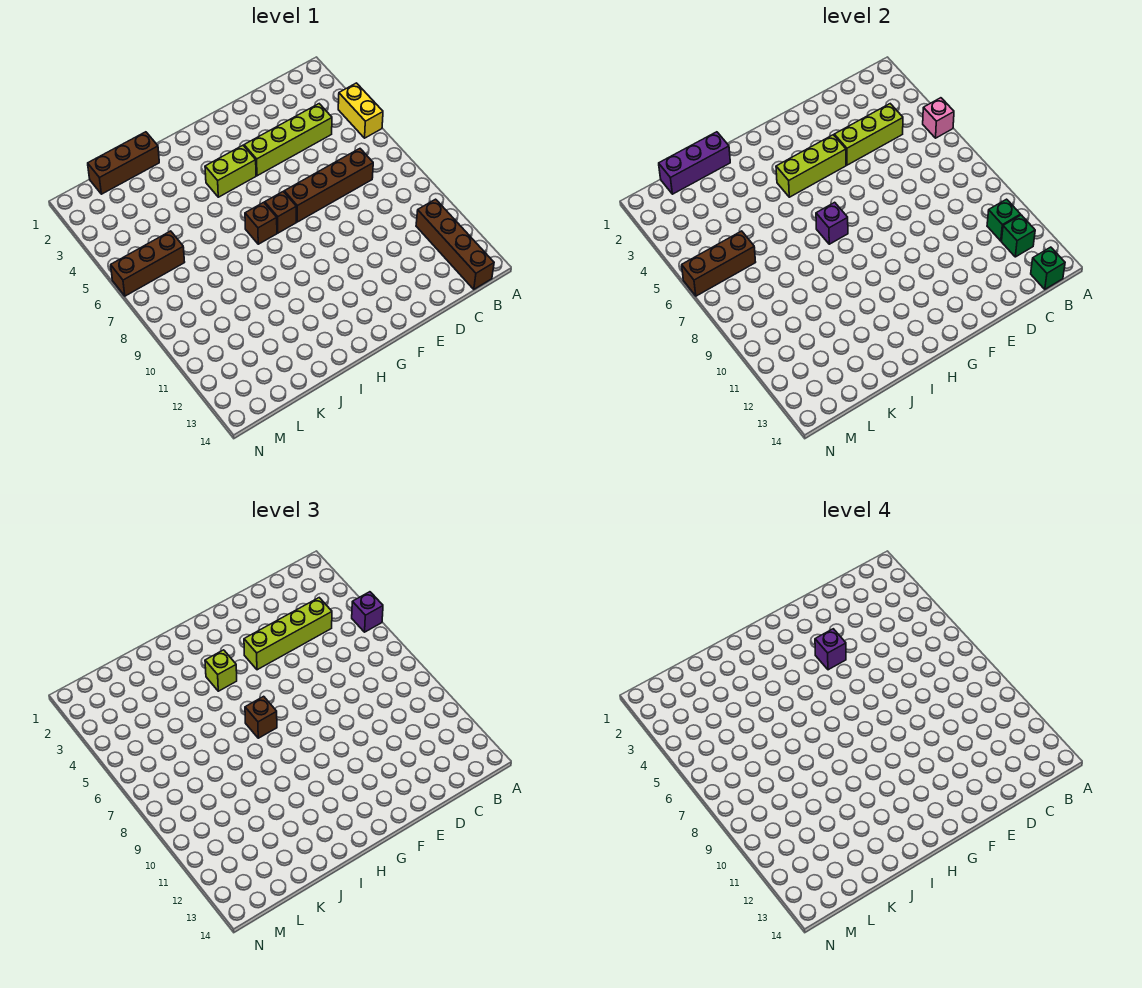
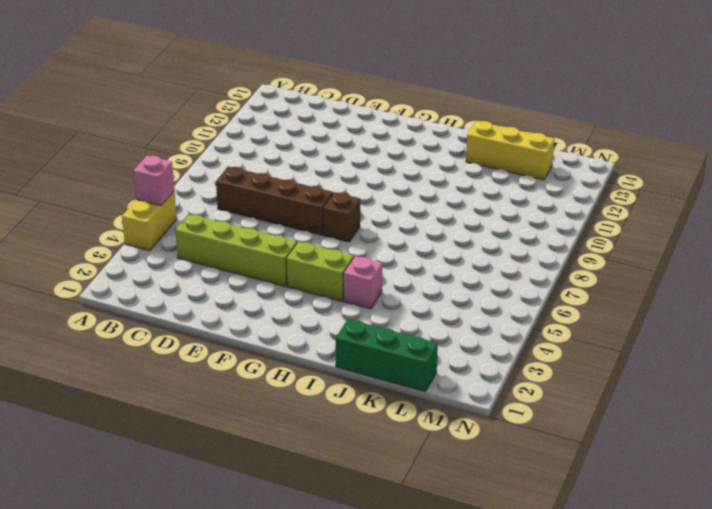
pink 1x1 brick [343,256,382,309] -> none
green 1x3 brick [336,319,438,392] -> brown 1x3 brick [88,132,159,194]
yellow 1x3 brick [466,121,555,180] -> none
none -> brown 1x4 brick [416,199,494,289]
none -> brown 1x1 brick [245,202,277,244]
none -> brown 1x3 brick [111,231,185,296]

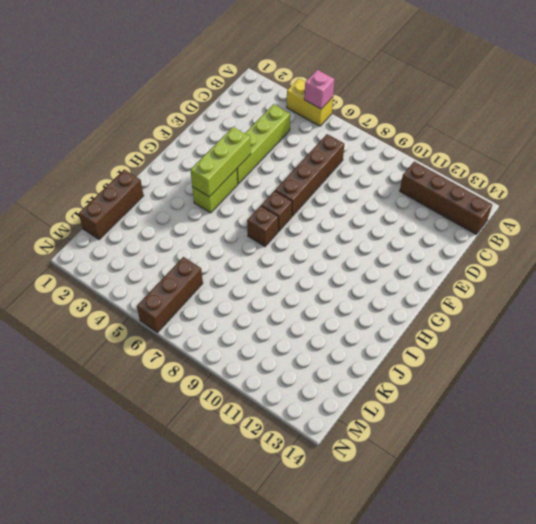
none -> green 1x1 brick [987,199,1021,241]
none -> green 1x1 brick [1002,215,1035,257]
none -> green 1x1 brick [1031,247,1065,289]

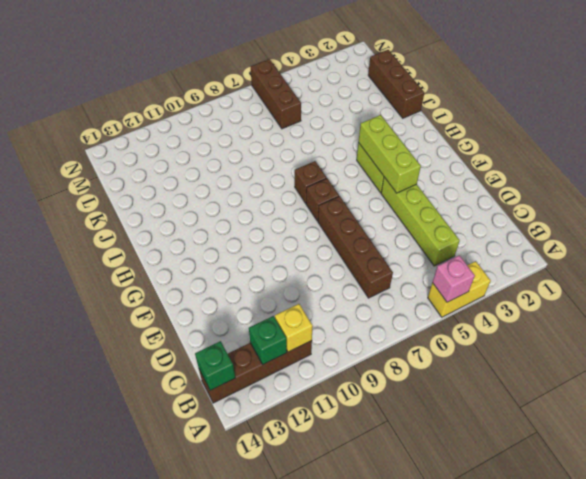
yellow 1x1 brick [275,304,313,352] -> green 1x1 brick [987,199,1021,241]
none -> lime 1x3 brick [834,104,903,165]
none -> purple 1x1 brick [816,202,848,244]
none -> purple 1x3 brick [659,132,730,194]

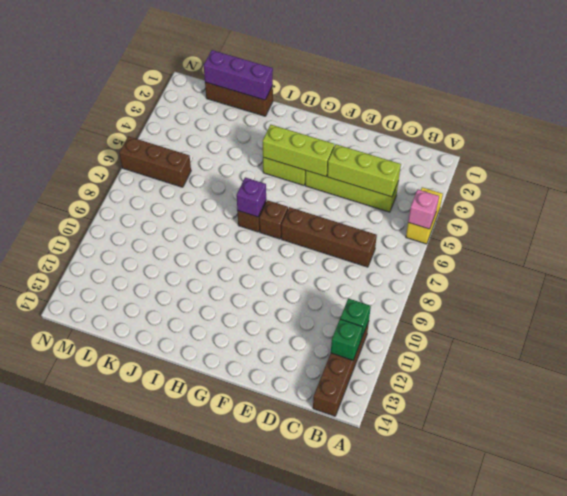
none -> green 1x1 brick [1031,247,1065,289]
none -> brown 1x3 brick [682,231,756,296]
none -> purple 1x1 brick [352,592,383,632]

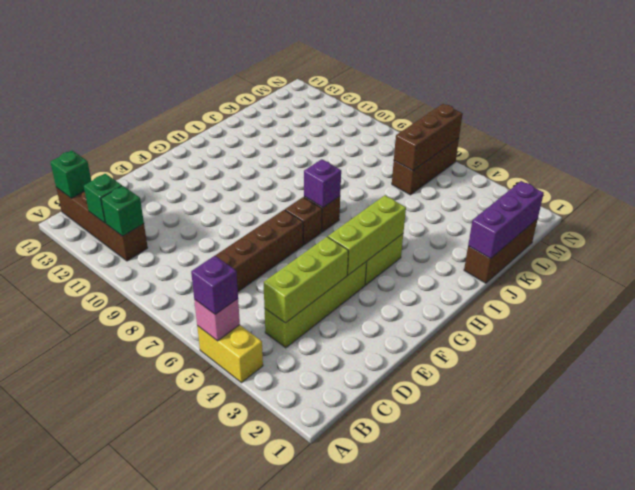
none -> lime 1x4 brick [244,598,332,670]
none -> lime 1x1 brick [205,650,237,691]
none -> brown 1x1 brick [245,696,277,738]

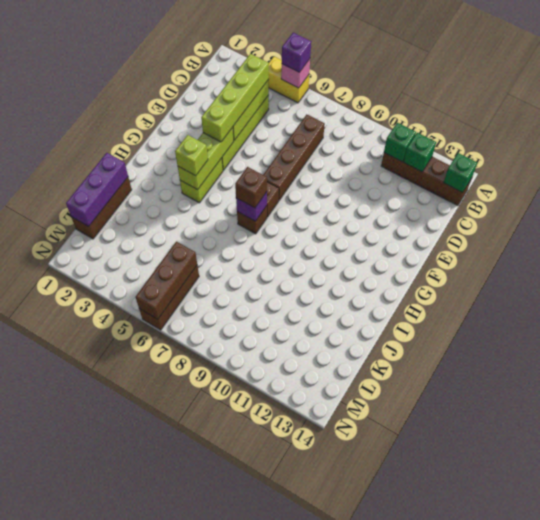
none -> purple 1x1 brick [815,629,846,670]

